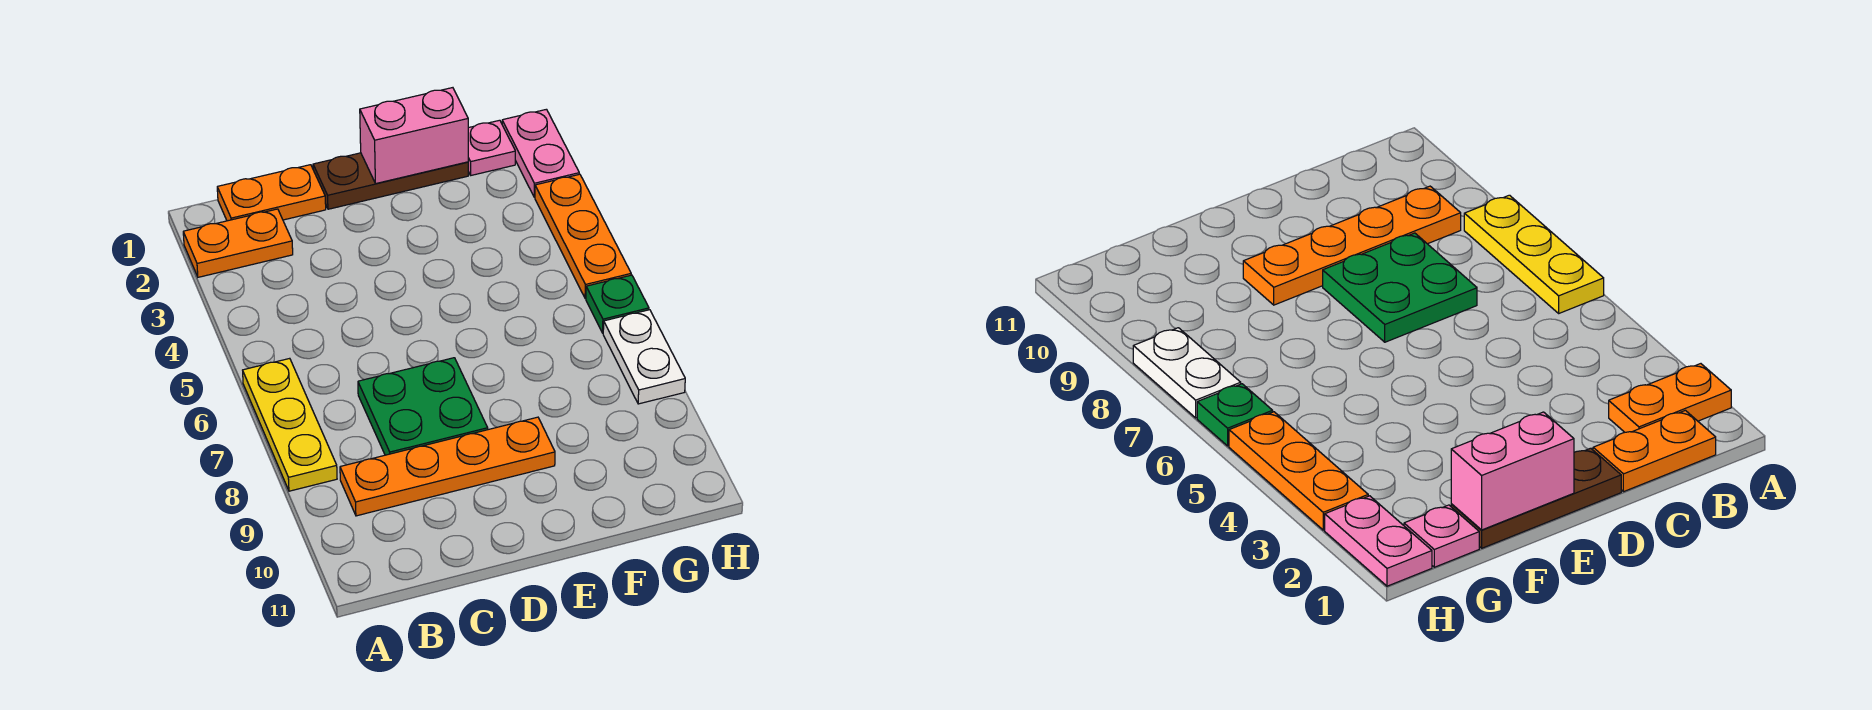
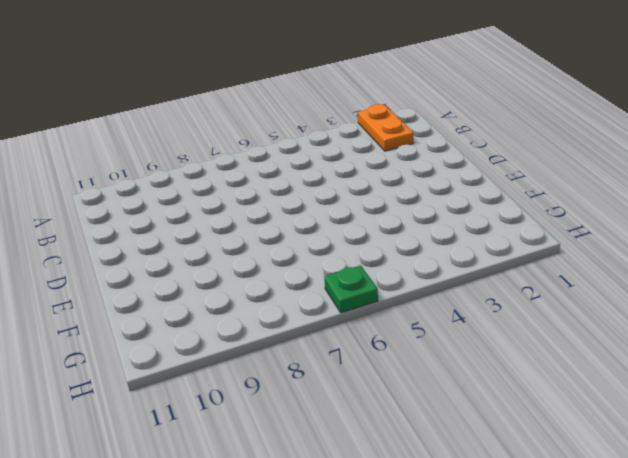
none -> yellow 1x3 plate [243,358,337,491]
none -> orange 1x2 plate [217,165,326,221]
none -> orange 1x4 plate [340,417,555,516]

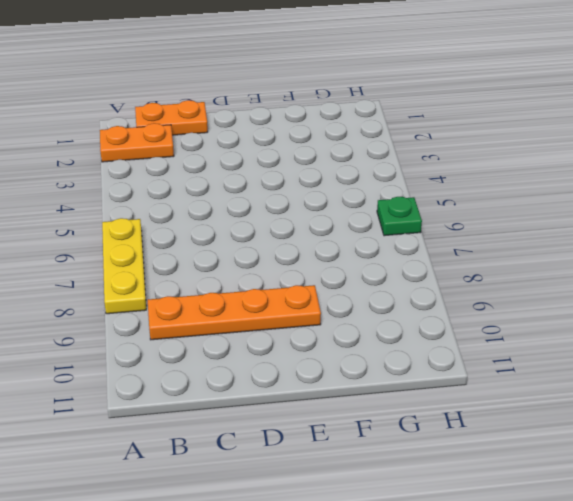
none -> green 2x2 plate [358,358,488,455]
none -> brown 1x3 plate [313,153,468,209]
none -> pink 1x1 plate [468,120,515,175]

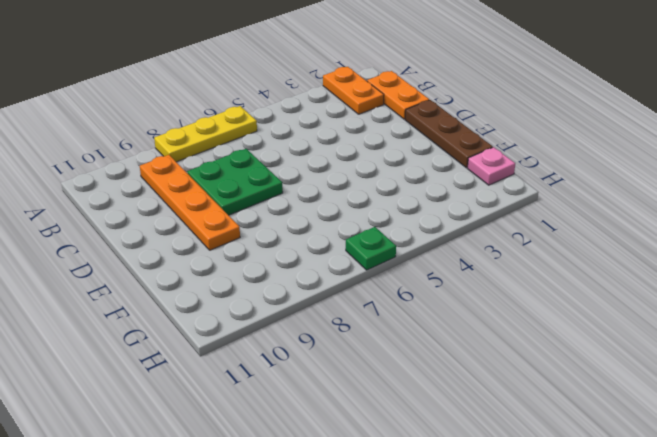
none -> pink 1x2 plate [502,109,579,197]
none -> orange 1x3 plate [535,174,631,298]
none -> white 1x2 plate [603,310,685,404]

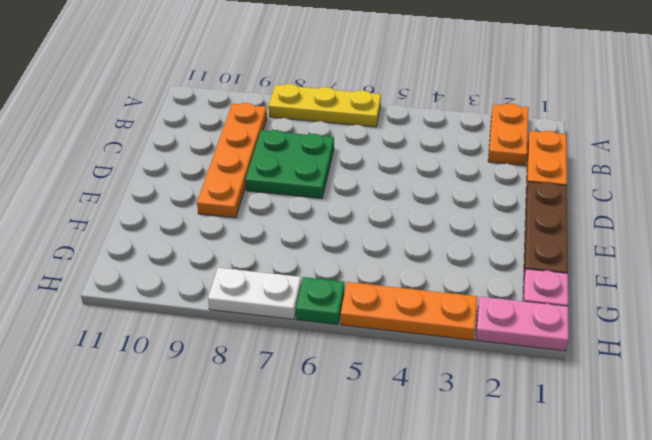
none -> pink 1x2 brick [360,88,468,183]

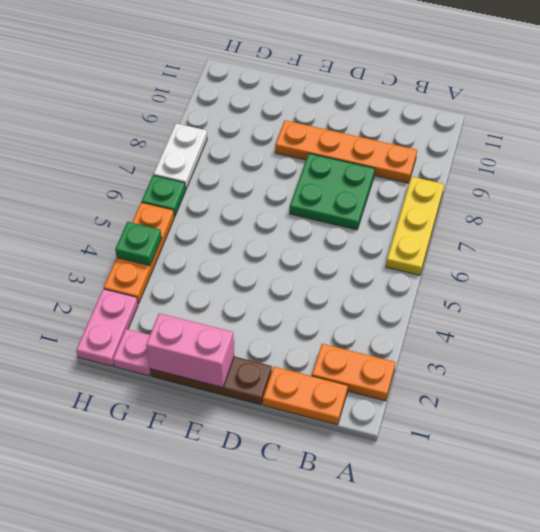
green 1x1 plate [115,222,162,266] -> none

